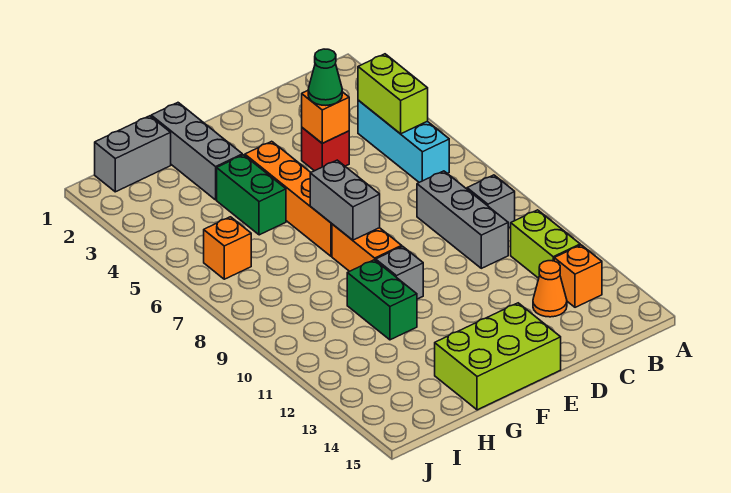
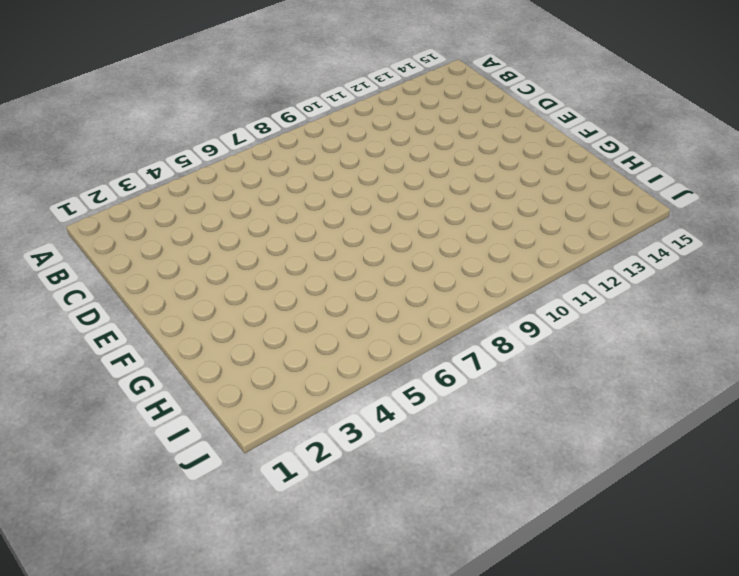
none -> cyan 1x3 brick [358,100,449,182]
none -> grey 1x1 brick [467,175,515,228]
none -> lime 1x2 brick [511,210,580,278]

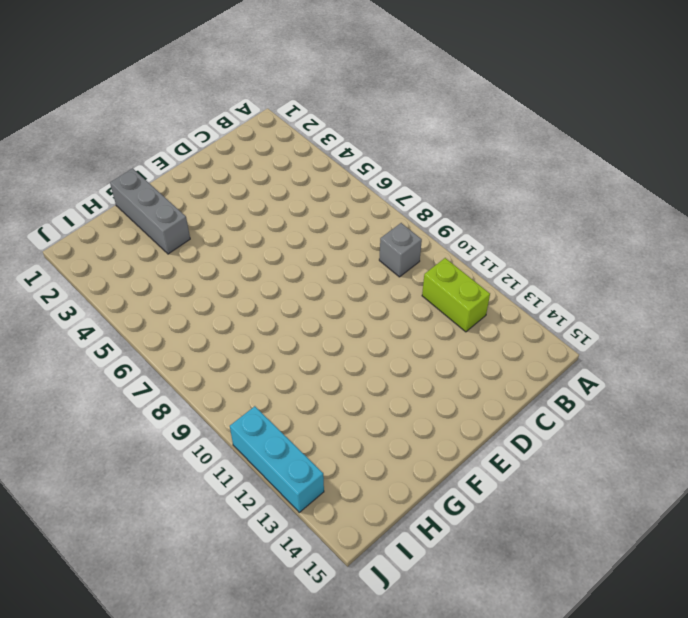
cyan 1x3 brick [230,406,324,512] -> cyan 1x3 brick moved to [358,100,449,182]
none -> orange 1x1 brick [554,245,602,307]
none -> grey 1x3 brick [417,171,508,268]
none -> orange 1x1 cone [533,261,567,317]

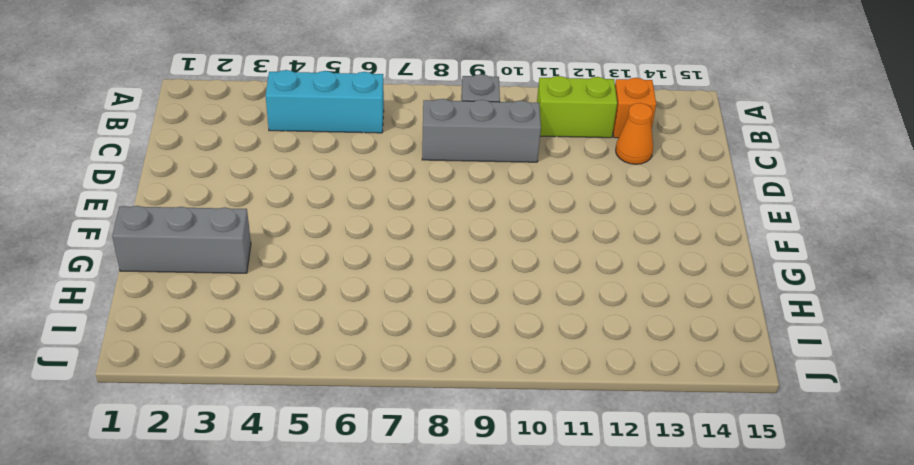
none -> red 1x1 brick [302,128,349,171]
none -> lime 2x3 brick [435,303,561,410]
none -> orange 1x4 brick [245,141,332,256]

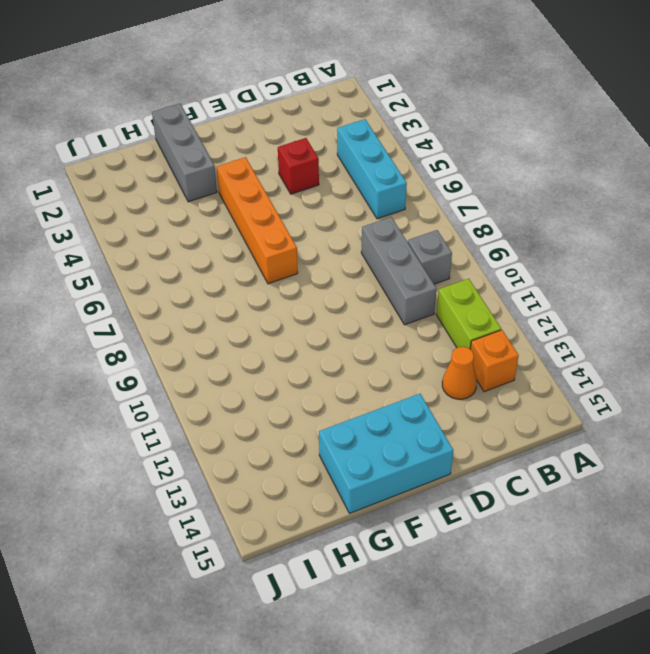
cyan 2x3 brick [319,394,453,513] -> lime 2x3 brick [435,303,561,410]
none -> orange 1x2 brick [332,224,402,271]
none -> grey 1x1 brick [376,246,423,299]
none -> green 1x2 brick [217,155,286,235]

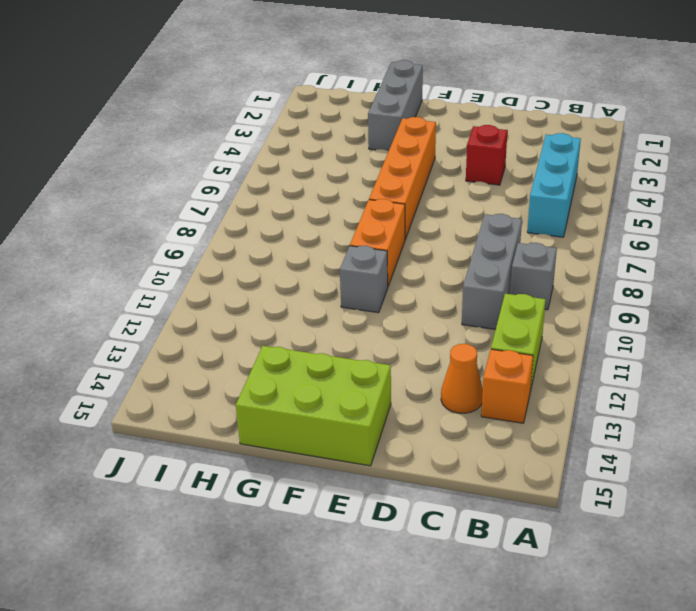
none -> green 1x2 brick [217,155,286,235]
none -> green 1x2 brick [347,260,417,340]
none -> grey 1x2 brick [95,116,171,192]

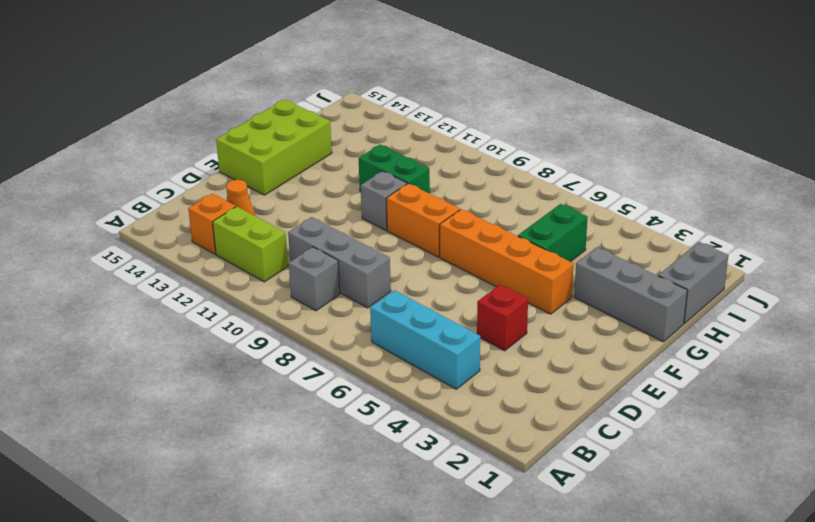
green 1x2 brick [518,204,588,262] -> green 1x2 brick turned to [217,155,286,235]
none -> orange 1x1 brick [204,217,251,279]
none -> lime 1x2 brick [358,54,428,134]
none -> orange 1x1 brick [302,91,349,143]

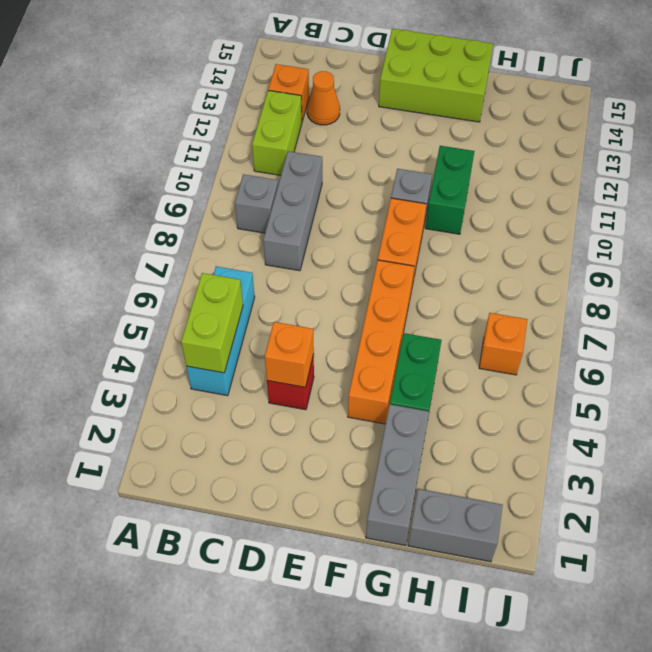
none -> grey 1x2 brick [310,160,380,240]
none -> green 1x1 cone [308,49,342,105]

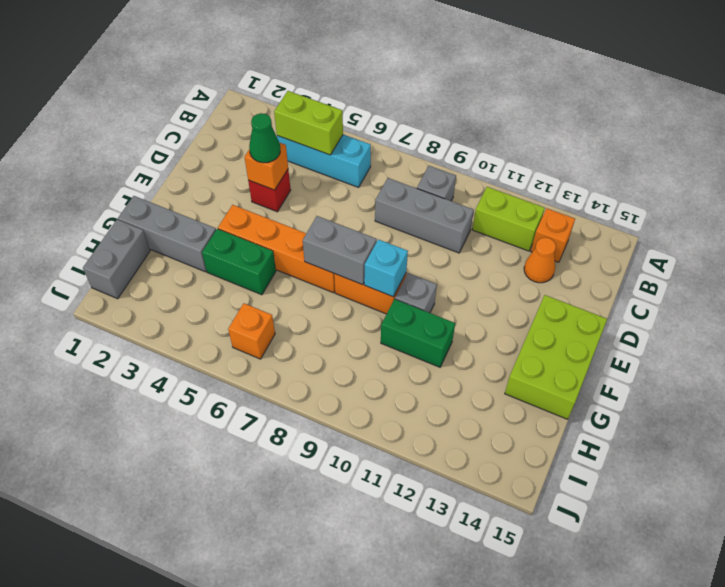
cyan 1x1 brick [364,239,408,297] -> none

